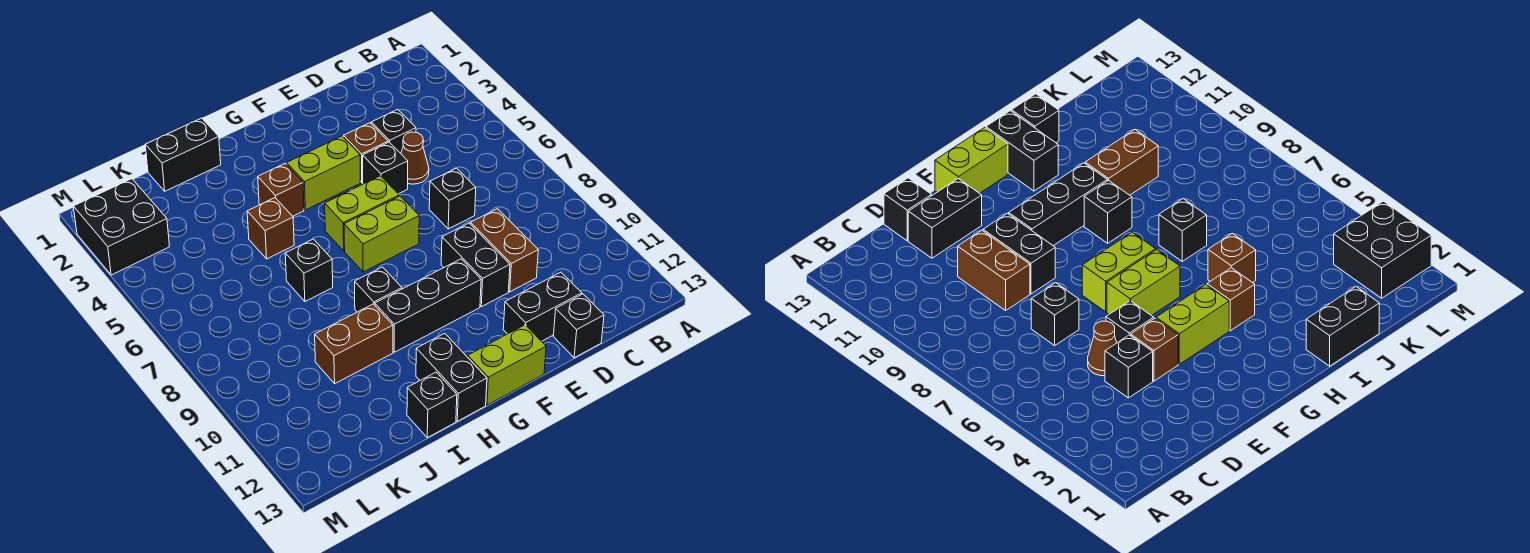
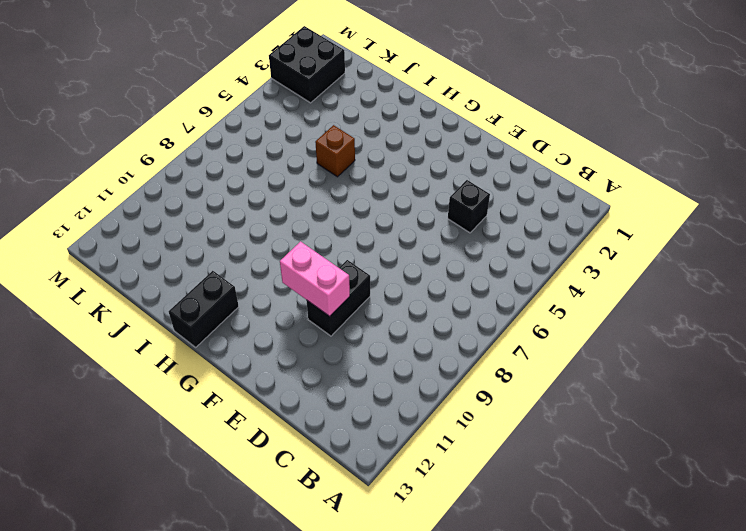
pink 1x2 brick [280,242,350,316] -> none
none -> brown 1x1 cone [401,132,429,184]
none -> black 1x1 brick [429,168,476,229]
none -> brown 1x2 brick [470,209,538,292]

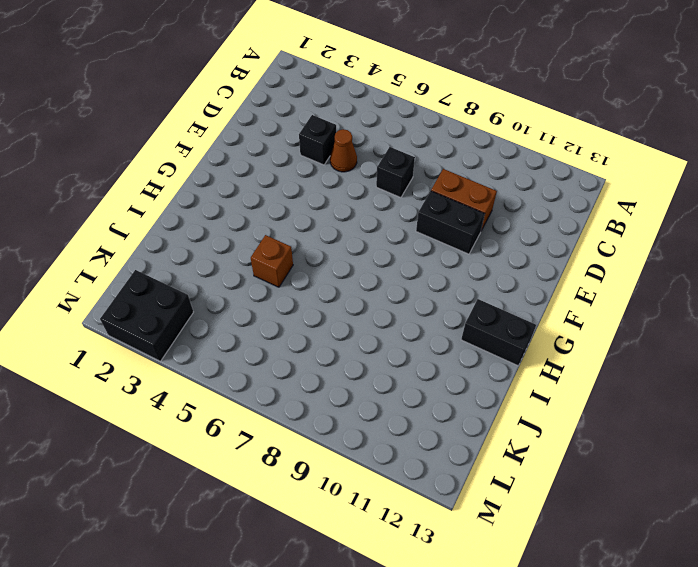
none -> black 1x2 brick [503,272,582,341]
none -> black 1x1 brick [553,294,604,358]
none -> brown 1x1 brick [343,123,388,182]

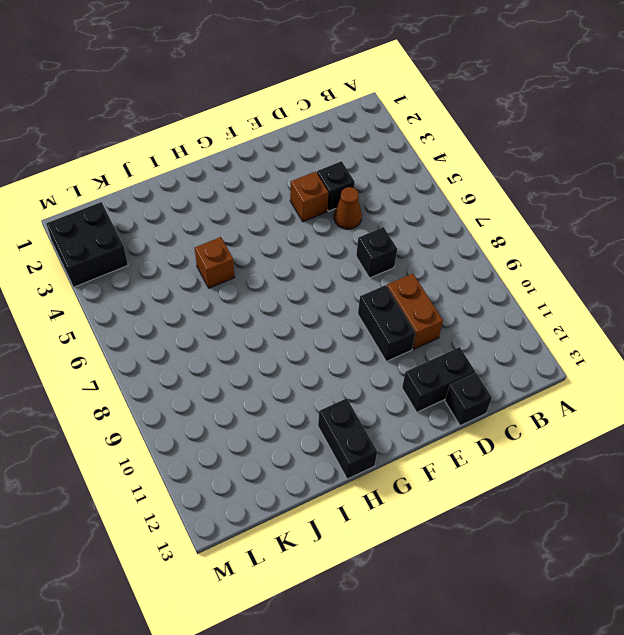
none -> black 1x1 brick [363,142,408,194]
none -> lime 1x2 brick [287,136,361,210]
none -> lime 1x2 brick [325,176,399,251]

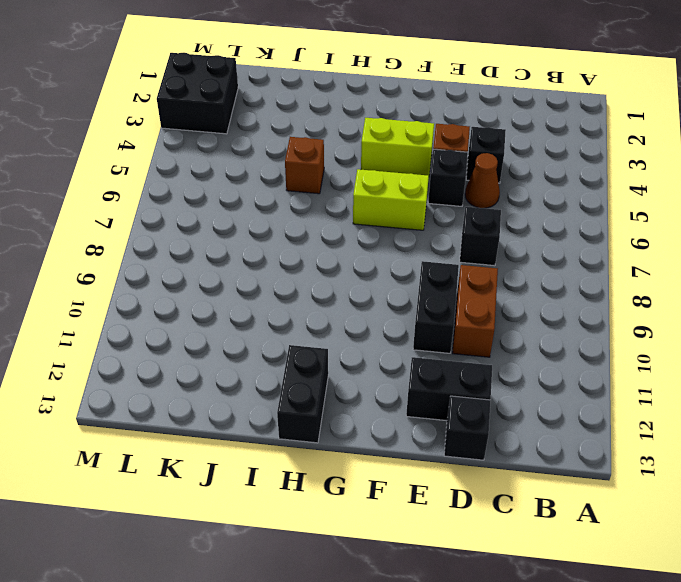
none -> lime 1x2 brick [344,196,419,272]
none -> black 1x3 brick [375,259,481,352]
none -> lime 1x2 brick [468,325,546,405]

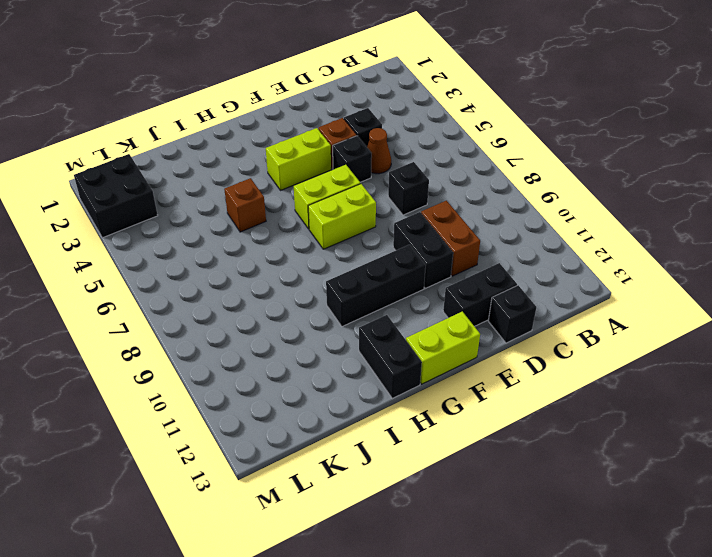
none -> brown 1x1 brick [258,164,304,216]
none -> black 1x1 brick [355,267,402,312]
none -> black 1x2 brick [145,118,221,191]

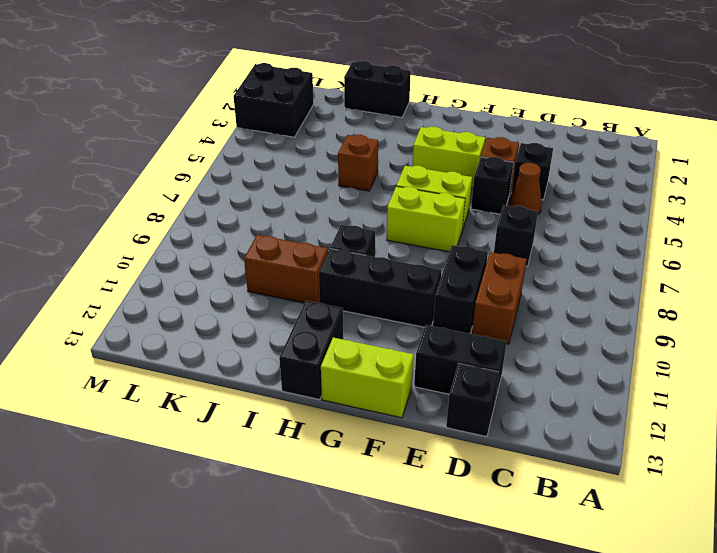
none -> brown 1x1 brick [258,164,304,216]
none -> black 1x1 brick [285,239,333,301]
none -> black 1x1 brick [407,372,457,438]

